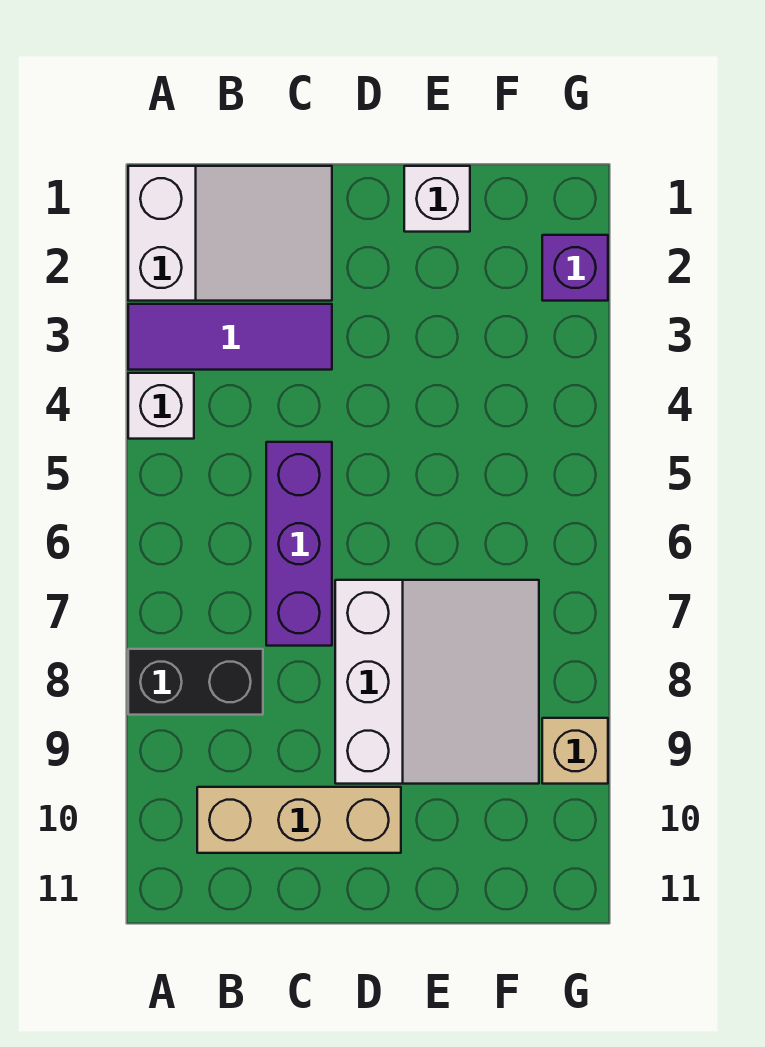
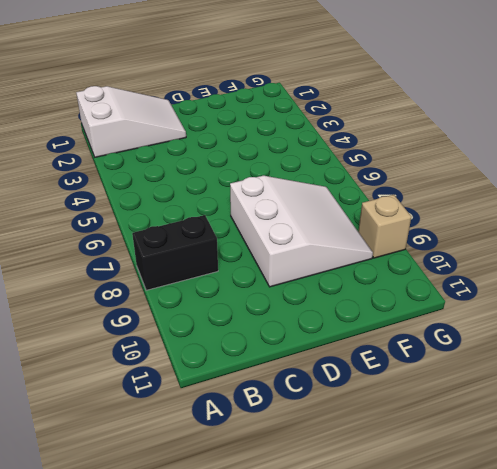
none -> purple 1x3 tile [128,304,332,370]
none -> white 1x1 brick [128,373,194,439]

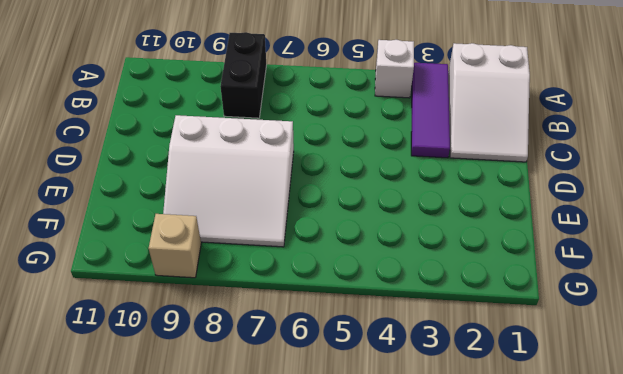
none -> tan 1x3 brick [197,787,401,853]
none -> purple 1x3 brick [266,442,332,646]

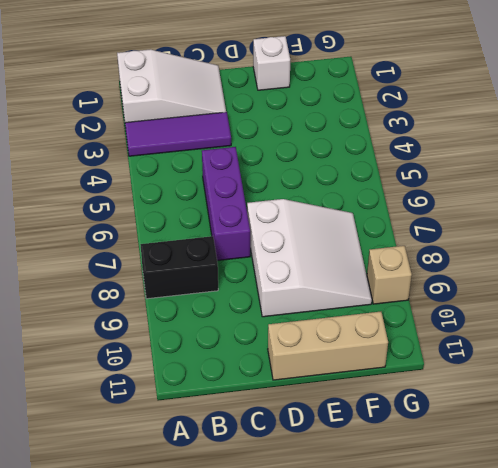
tan 1x3 brick [268,312,388,380] -> tan 1x3 brick moved to [197,787,401,853]
none -> white 1x1 brick [128,373,194,439]
none -> purple 1x1 brick [542,235,608,301]

